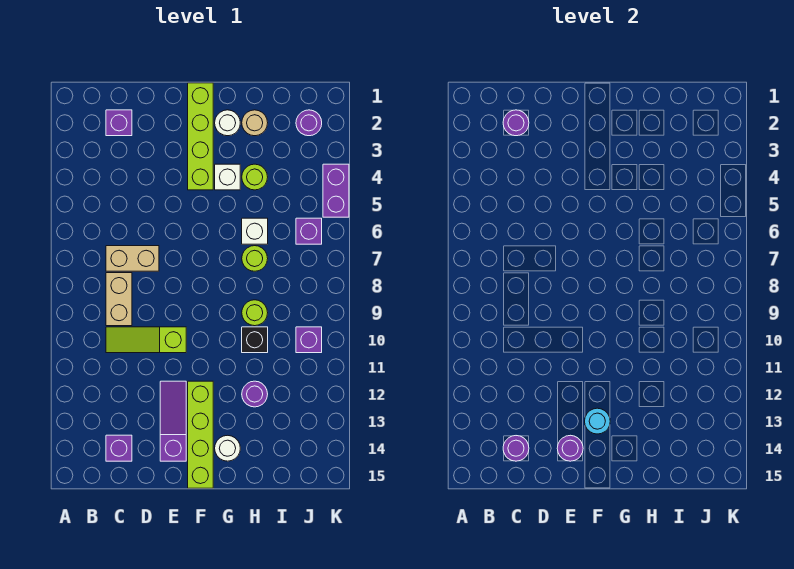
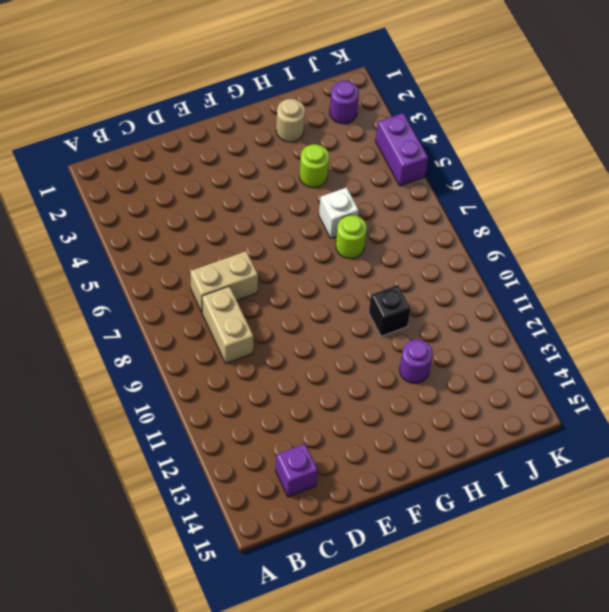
none -> purple 1x1 brick [106,110,132,136]
none -> lime 1x3 slope [106,327,186,353]
none -> purple 1x3 slope [160,381,186,461]

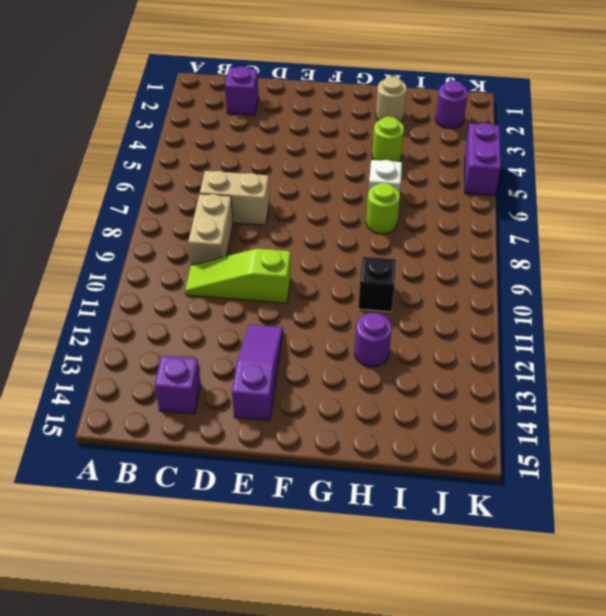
none -> lime 1x4 brick [188,83,213,190]
none -> lime 1x4 brick [188,381,213,488]
none -> white 1x1 round brick [215,110,240,136]

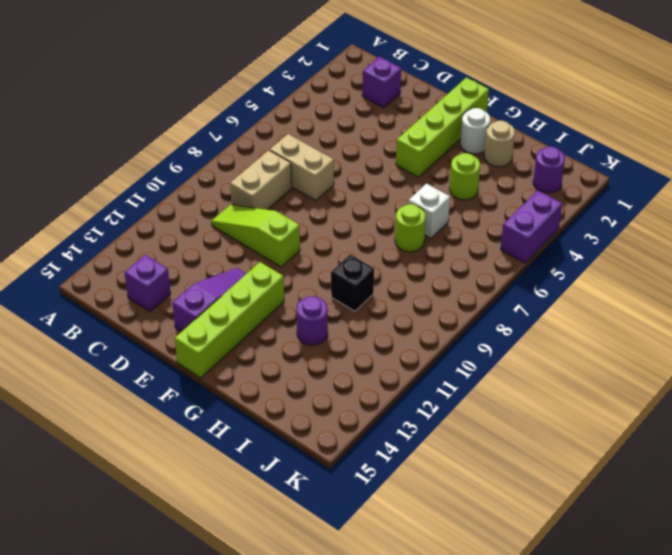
none -> white 1x1 brick [215,164,240,190]
none -> white 1x1 round brick [215,435,240,461]
none -> lime 1x1 round brick [242,300,268,326]

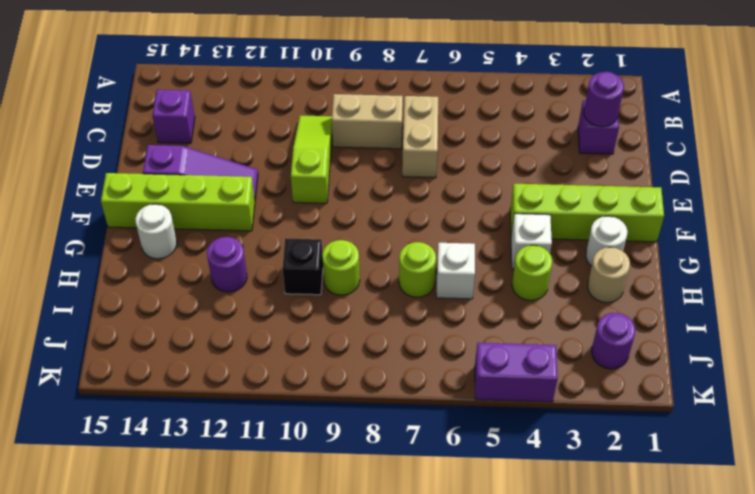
none -> purple 1x1 brick [296,218,322,244]
none -> purple 1x1 brick [296,327,322,353]
none -> purple 1x1 round brick [503,436,529,461]

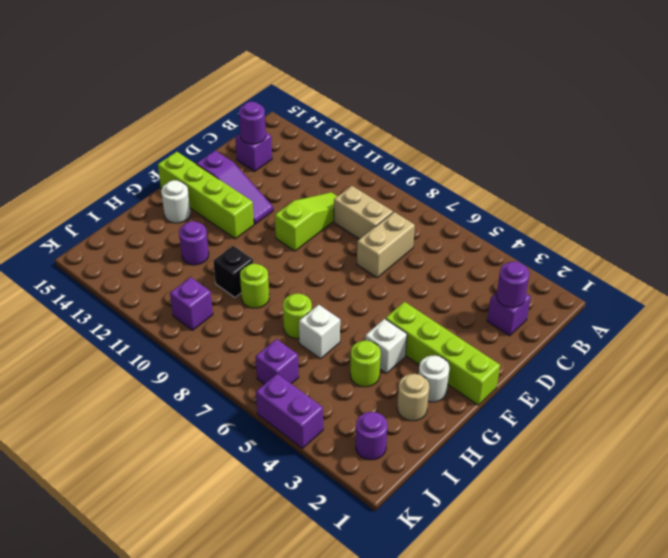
none -> purple 1x1 round brick [557,435,583,461]
none -> cyan 1x1 round brick [585,408,610,434]

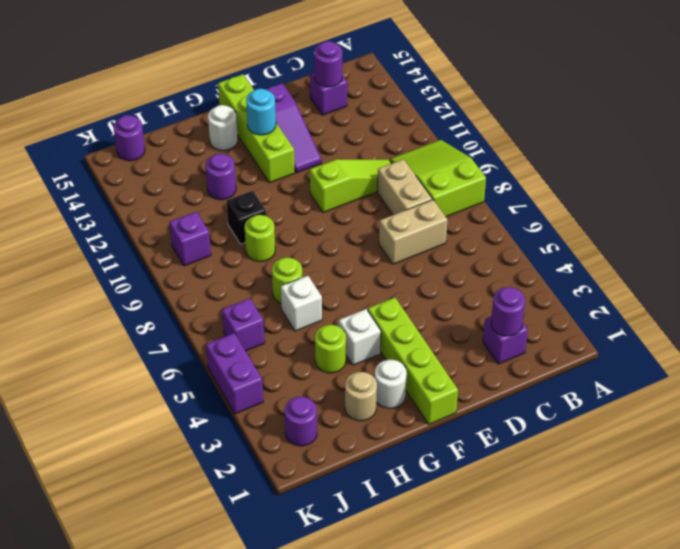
lime 2x3 slope [390,140,486,217] -> none
purple 1x1 round brick [114,115,145,161] -> purple 1x1 round brick moved to [557,435,583,461]

